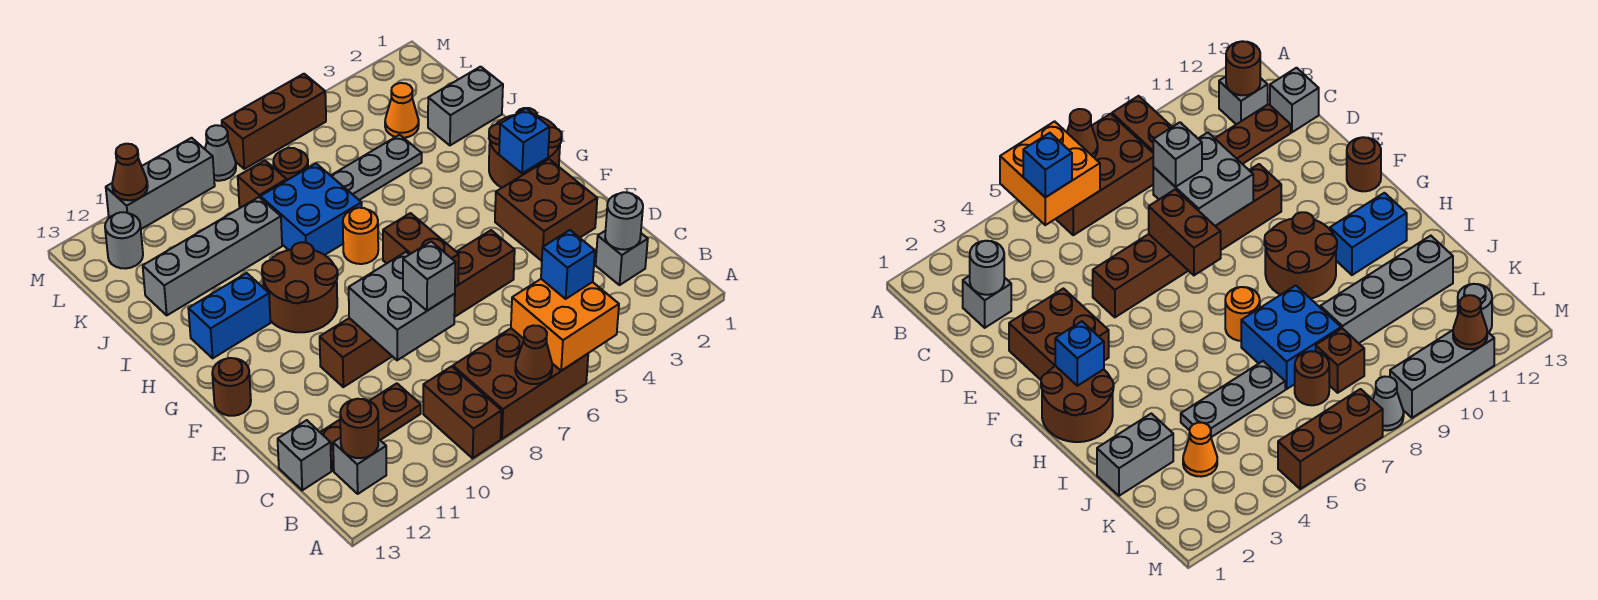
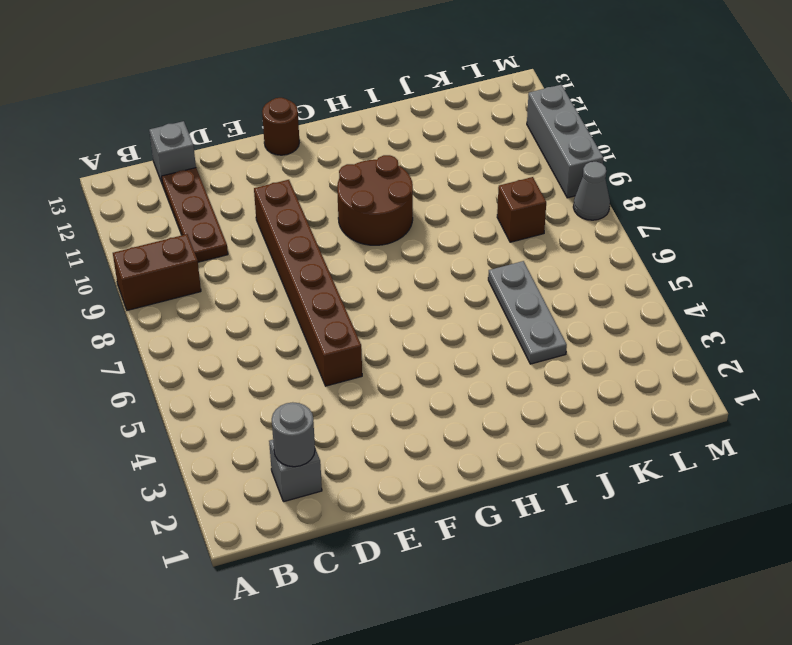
none -> brown 2x3 brick [453,328,588,439]
none -> grey 1x1 brick [333,438,386,494]
none -> brown 2x2 brick [495,159,597,261]
none -> brown 2x2 round brick [489,108,561,188]

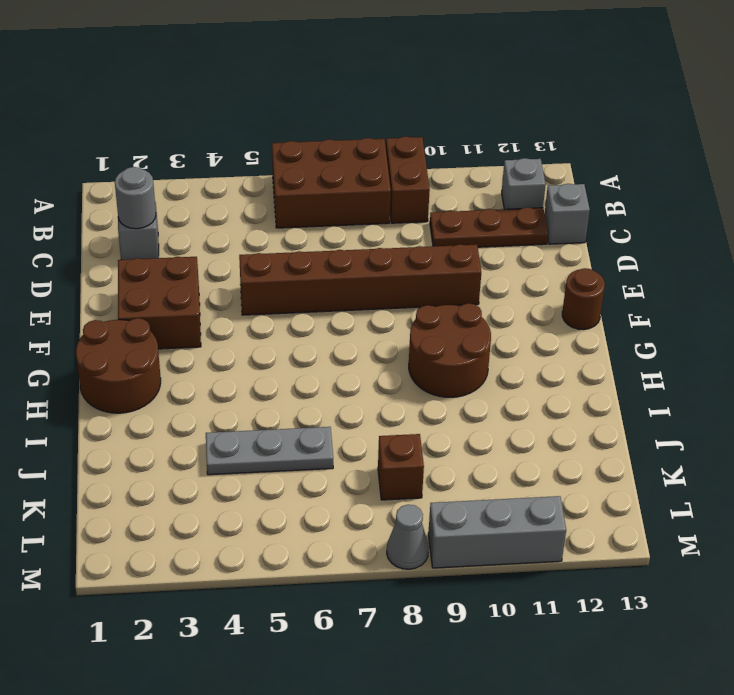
none -> orange 1x1 round brick [343,208,378,264]
none -> blue 1x2 brick [188,273,270,358]
none -> blue 2x2 brick [260,164,362,255]
none -> grey 1x2 brick [428,67,503,145]

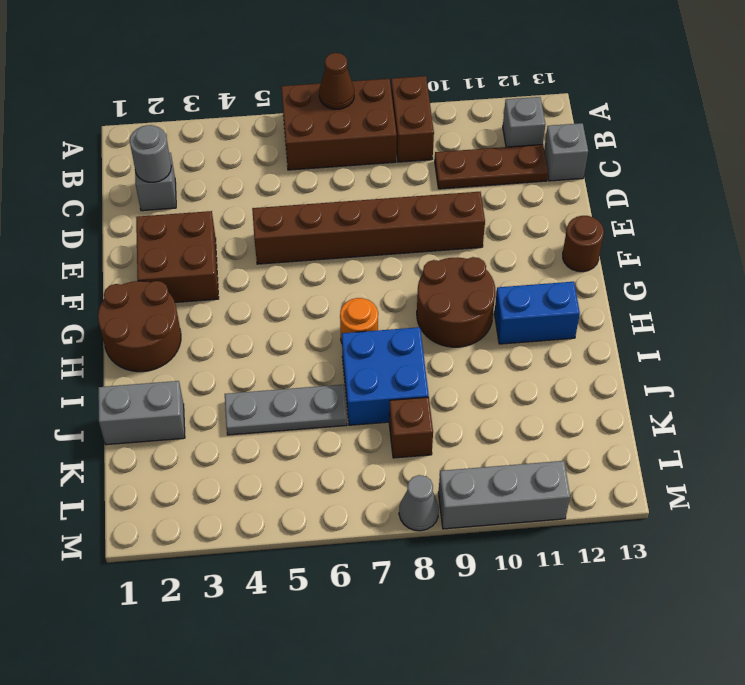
none -> grey 1x4 brick [143,197,282,315]
none -> orange 1x1 cone [385,83,419,138]
none -> brown 1x1 round brick [273,148,308,180]
none -> grey 1x1 round brick [105,212,143,269]

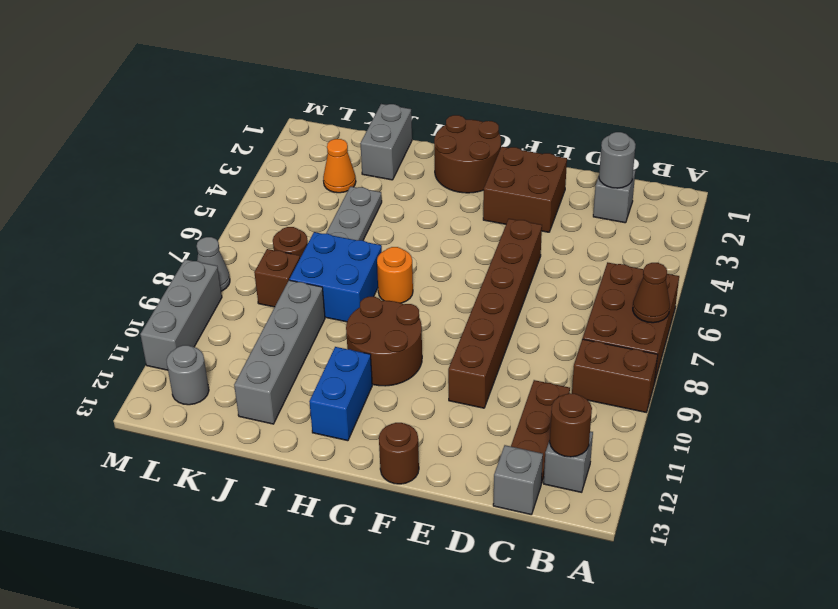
none -> brown 1x3 brick [222,74,326,169]
none -> orange 2x2 brick [511,279,619,371]
none -> grey 2x2 brick [349,252,455,360]
none -> brown 1x2 brick [383,213,459,287]

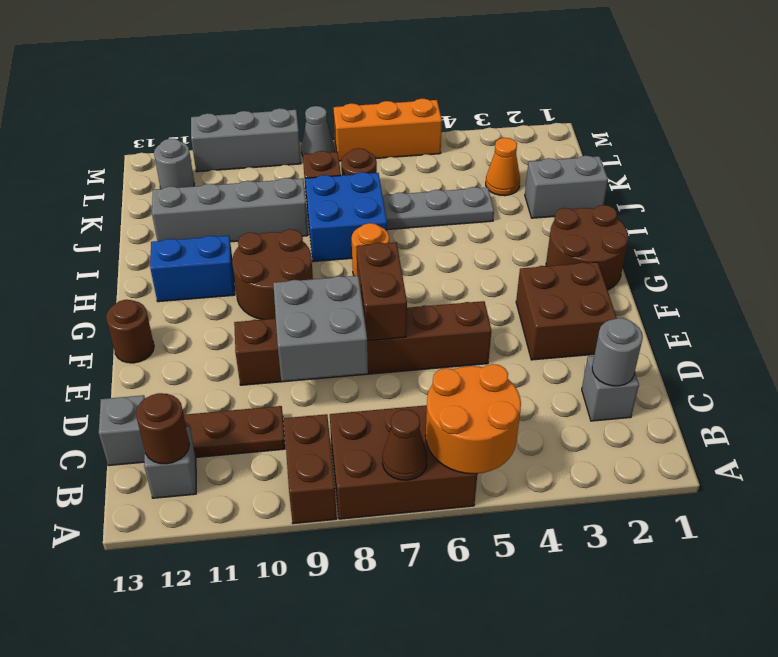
orange 2x2 round brick [426,364,521,474] -> orange 2x2 brick [511,279,619,371]
orange 1x3 brick [334,99,442,161] -> brown 1x3 brick [222,74,326,169]
none -> blue 1x1 brick [499,108,550,173]
none -> brown 1x1 cone [112,144,148,200]
none -> blue 1x1 brick [541,230,595,299]
none -> grey 1x1 brick [403,241,456,311]

